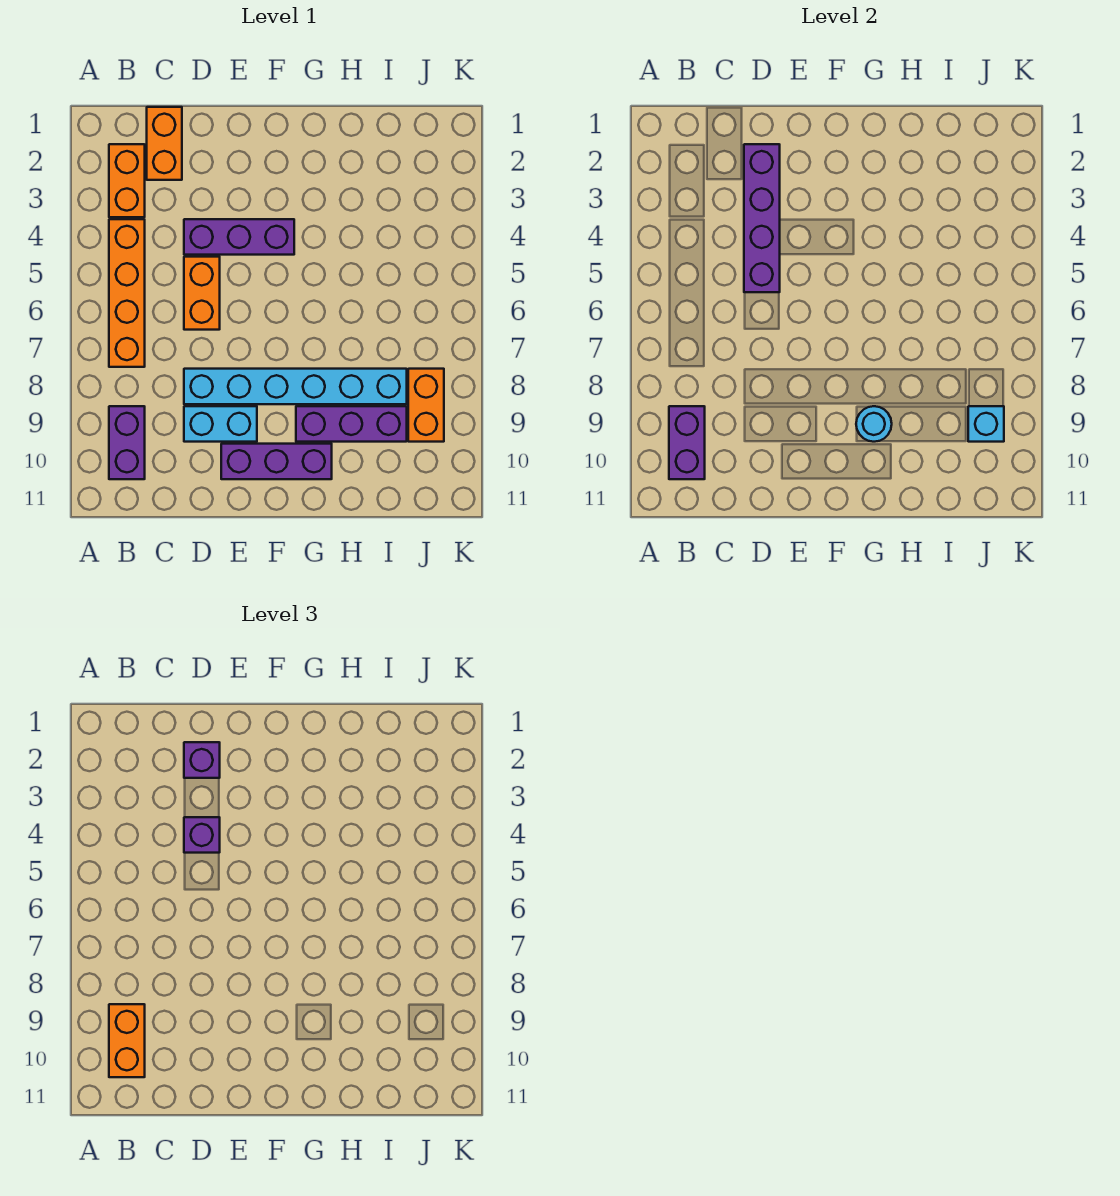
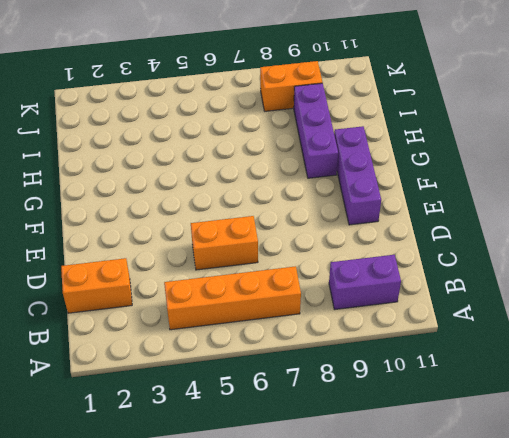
none -> orange 1x2 brick [109,144,145,217]
none -> purple 1x3 brick [184,219,294,255]
none -> cyan 1x6 brick [184,369,407,404]

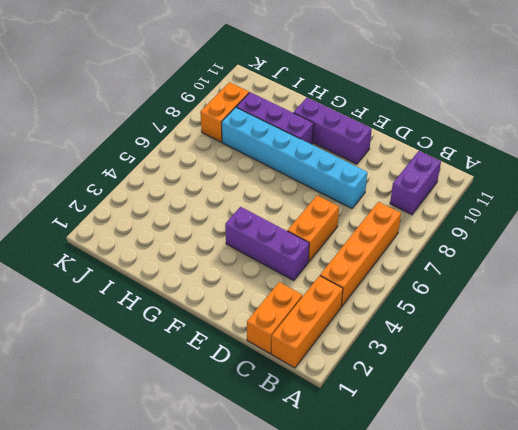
orange 1x3 brick [271,276,343,368] -> orange 1x2 brick [109,144,145,217]
none -> cyan 1x2 brick [184,406,257,442]
none -> purple 1x2 brick [669,406,705,479]
none -> purple 1x4 brick [744,144,780,292]

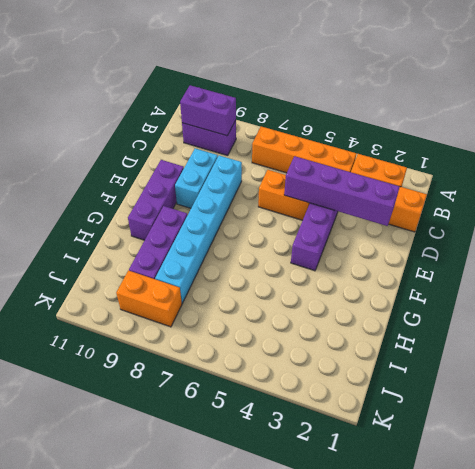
none -> cyan 1x1 round brick [856,406,892,442]
none -> cyan 1x1 brick [968,406,1004,442]
none -> orange 1x2 brick [109,1004,145,1077]

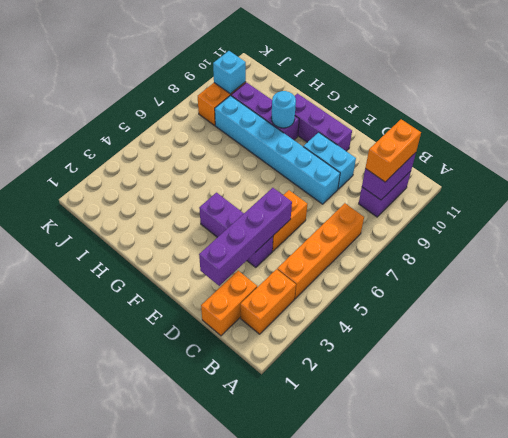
none -> purple 1x1 brick [184,742,220,778]
none -> purple 1x1 brick [184,817,220,853]

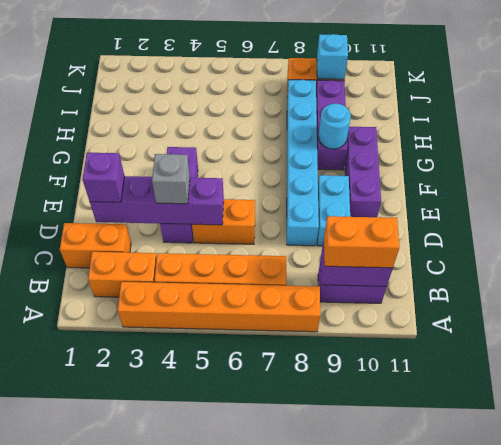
orange 1x6 brick [118,282,320,332] -> none
grey 1x1 brick [152,154,190,204] -> purple 1x1 brick [184,817,220,853]

